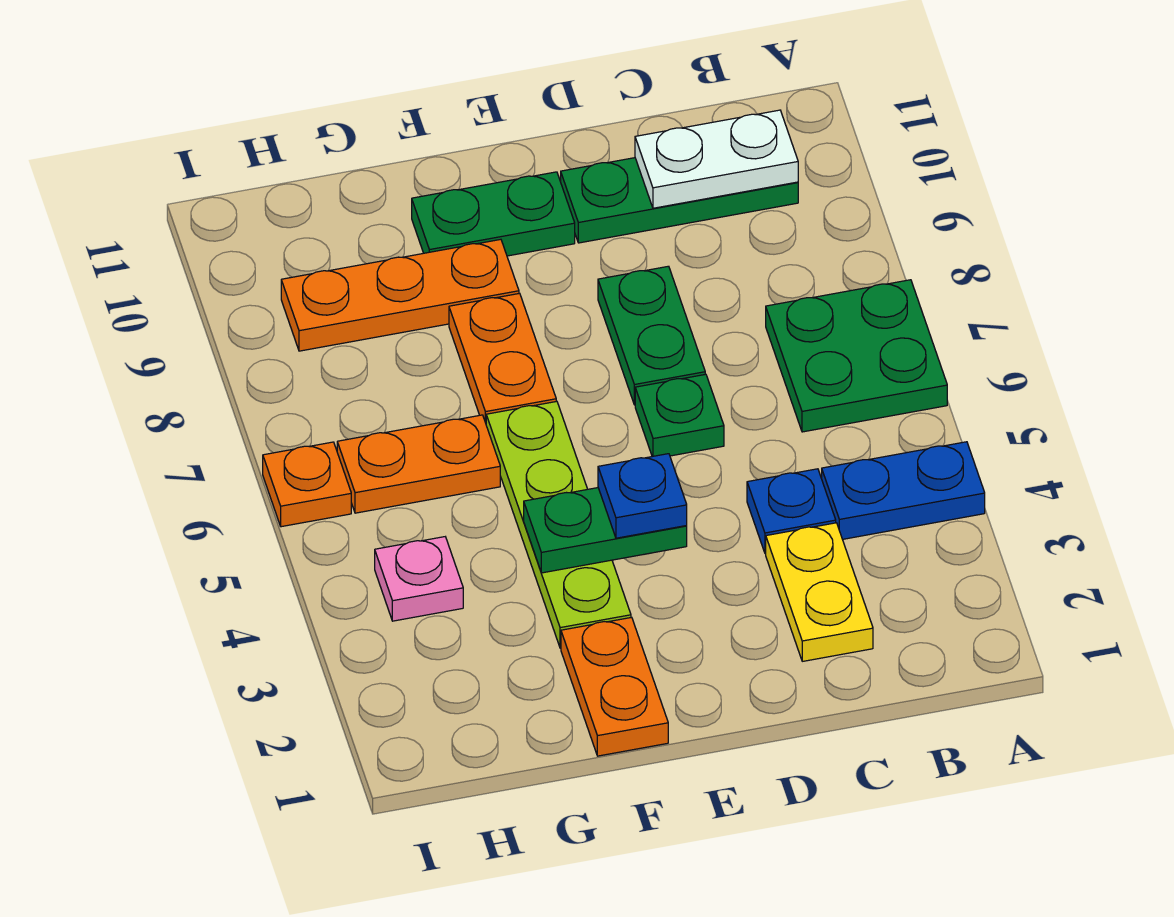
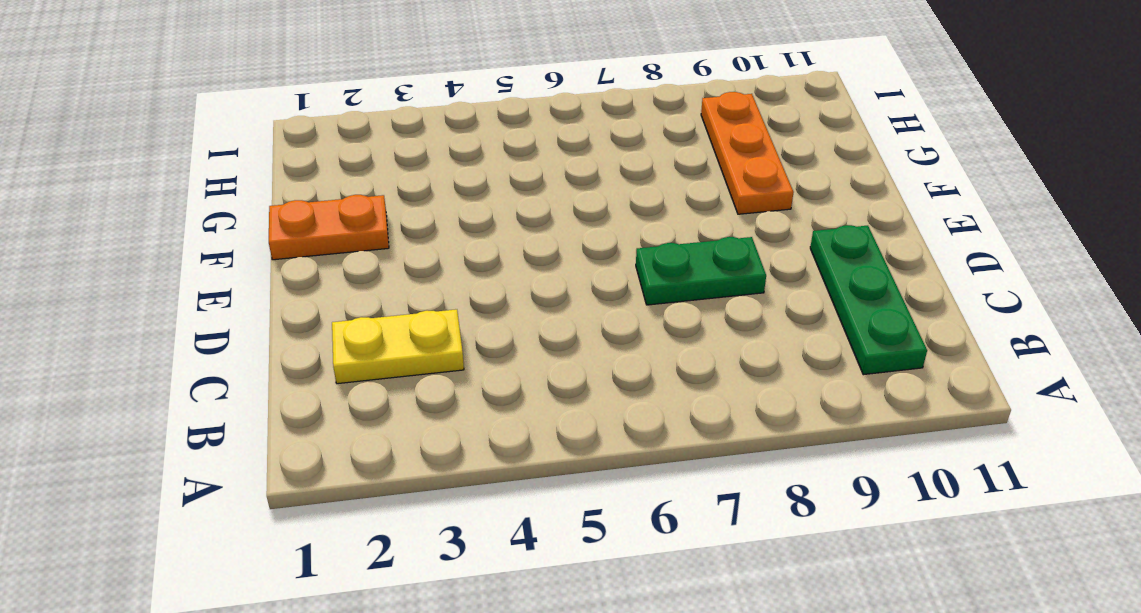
none -> blue 1x2 plate [822,442,985,539]
none -> green 2x2 plate [766,280,947,432]
none -> blue 1x1 plate [747,469,836,553]

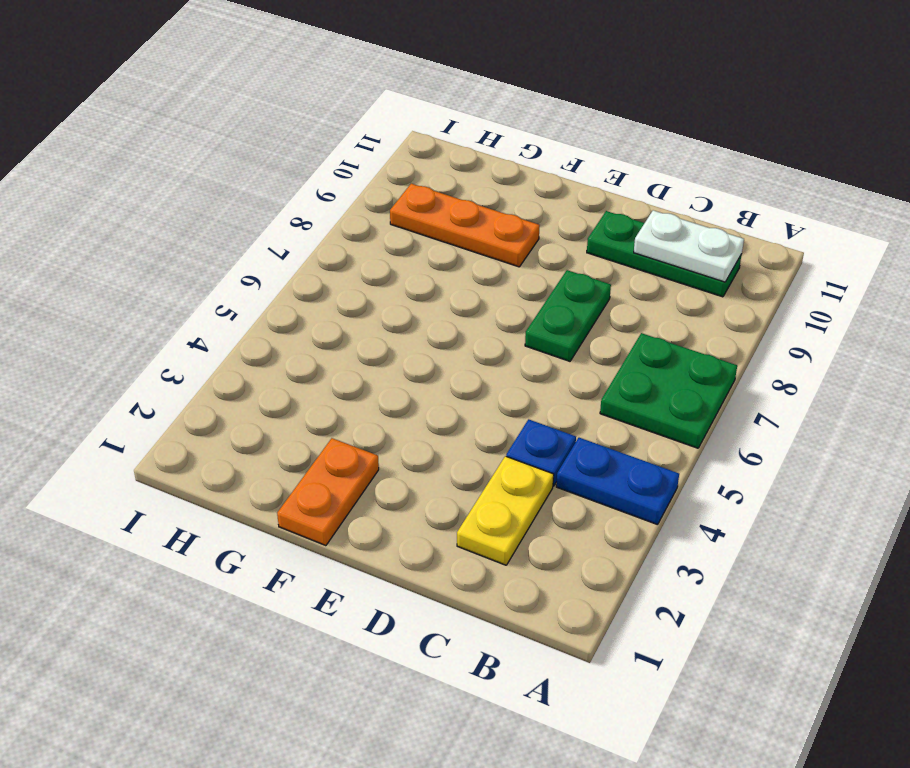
none -> green 1x1 plate [635,374,724,457]
none -> green 1x2 plate [412,172,575,256]
none -> lime 1x4 plate [486,401,631,648]

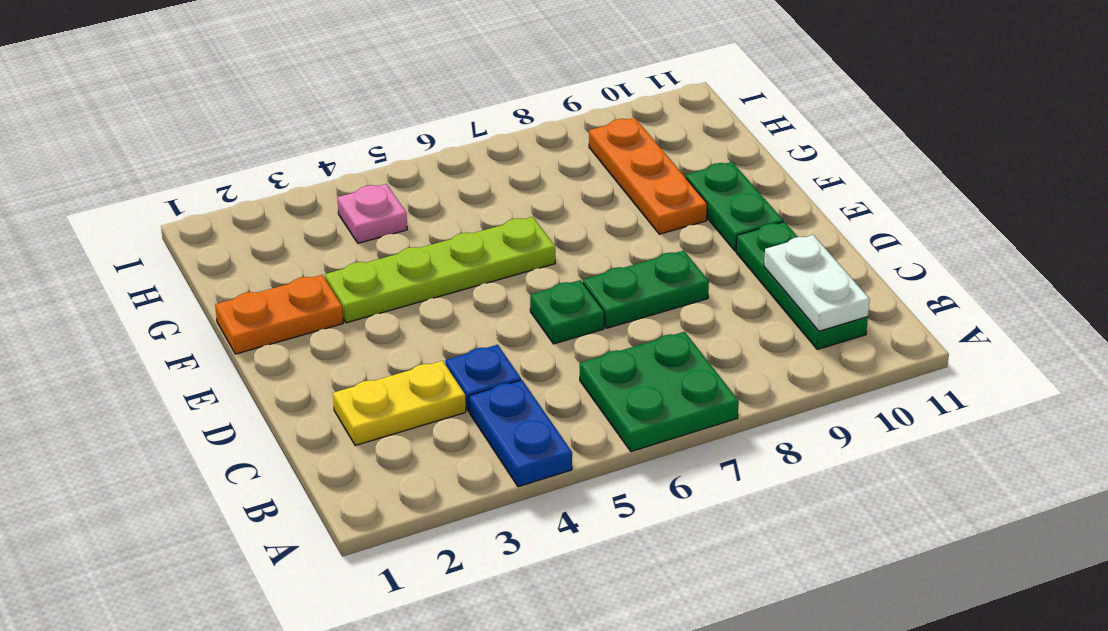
none -> orange 1x2 plate [449,293,556,423]
none -> orange 1x2 plate [337,415,500,513]
none -> orange 1x1 plate [263,442,351,527]

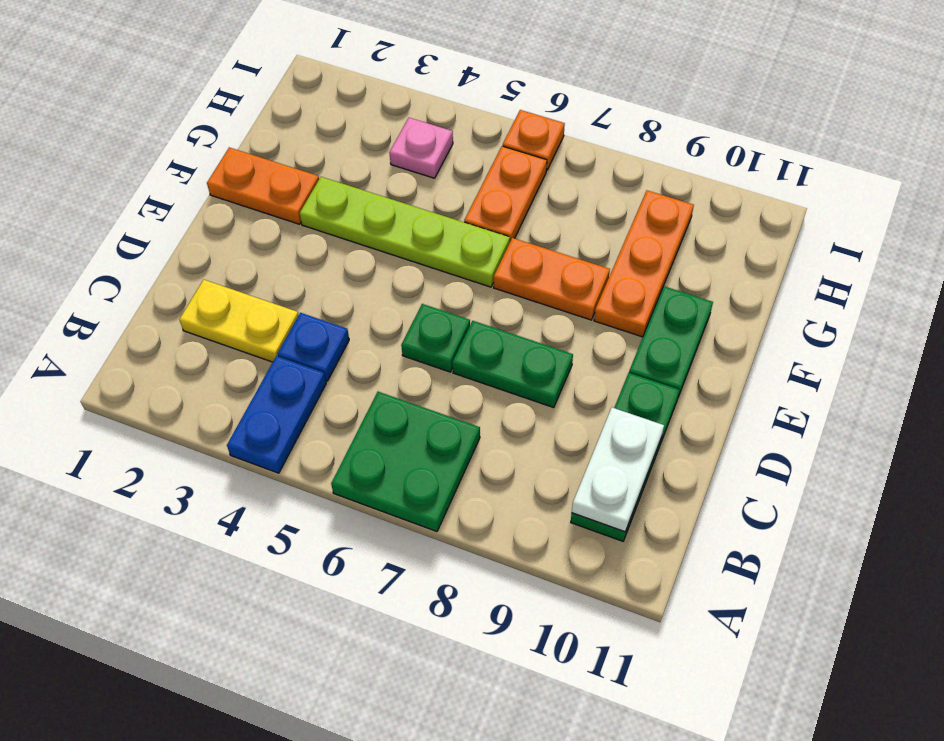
none -> green 1x2 plate [524,488,687,573]
none -> blue 1x1 plate [598,454,687,538]

